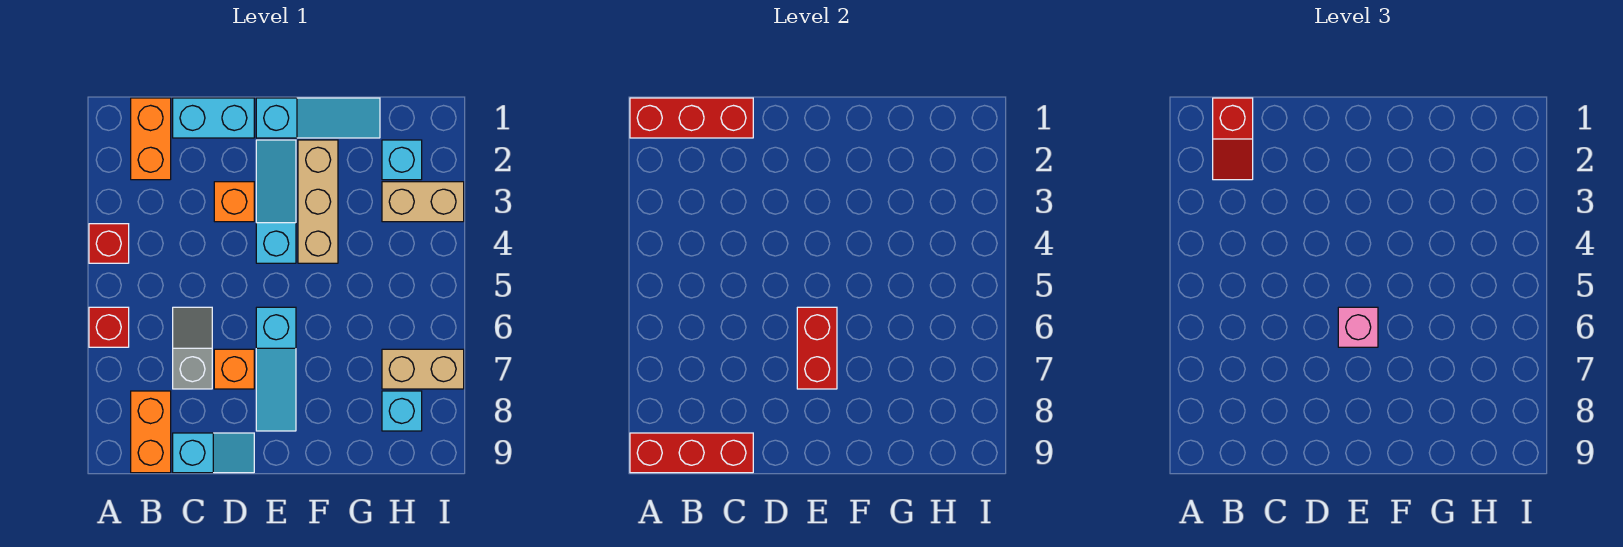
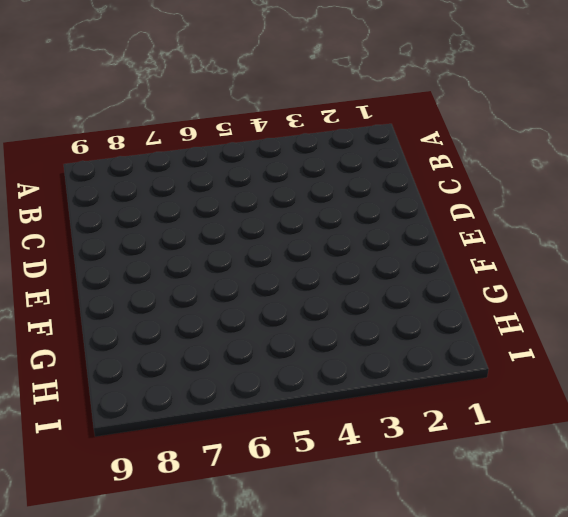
none -> red 1x1 brick [89,224,129,263]
none -> red 1x1 brick [89,307,129,347]
none -> orange 1x2 brick [131,98,171,180]

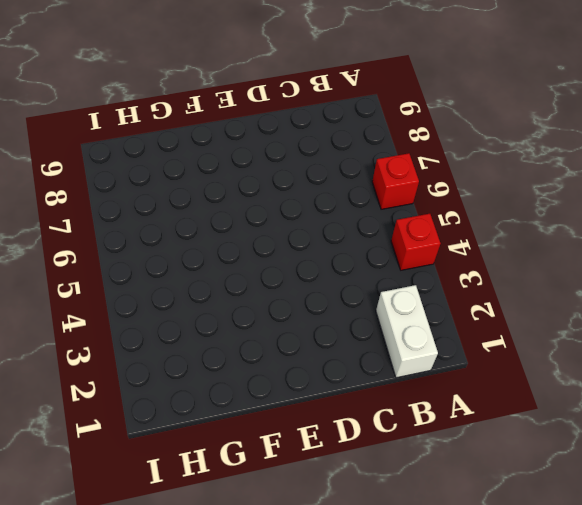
white 1x2 brick [376,285,438,378] -> orange 1x2 brick [131,98,171,180]
none -> orange 1x2 brick [131,391,171,473]
none -> cyan 1x2 brick [173,98,254,138]
none -> grey 1x2 slope [173,307,212,389]

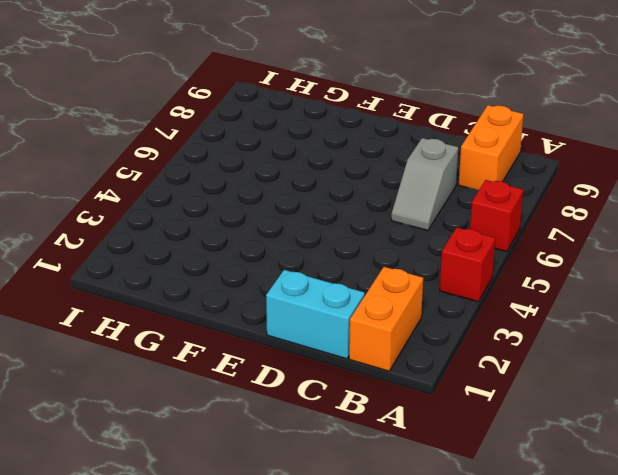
none -> cyan 1x2 slope [173,433,254,473]
none -> orange 1x1 brick [214,182,254,222]
none -> orange 1x1 brick [214,349,254,389]

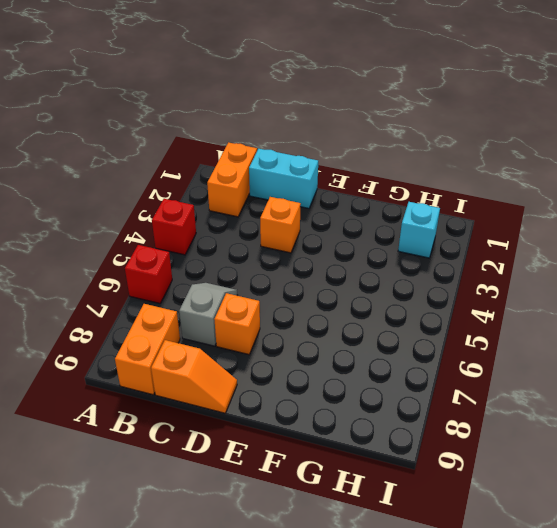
orange 1x2 slope [151,340,237,413] -> cyan 1x2 slope [173,433,254,473]
none -> cyan 1x3 slope [256,98,380,138]
none -> cyan 1x3 slope [256,140,296,263]
none -> cyan 1x3 slope [256,307,296,431]

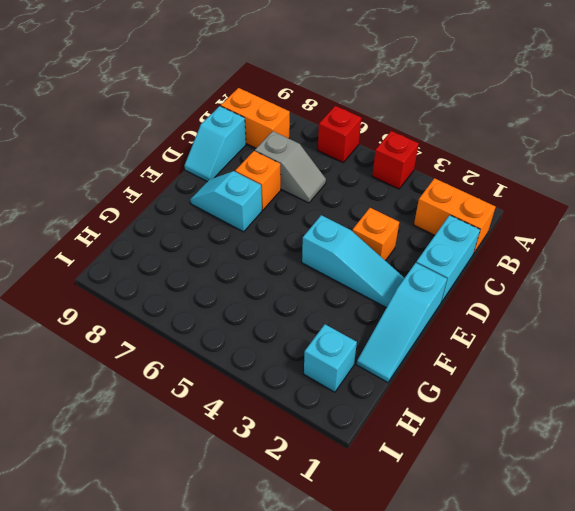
cyan 1x2 slope [190,171,262,232] -> cyan 1x3 slope [256,307,296,431]
none -> tan 1x3 brick [298,140,338,263]
none -> tan 1x2 brick [382,182,464,222]
none -> tan 1x2 brick [382,349,464,389]

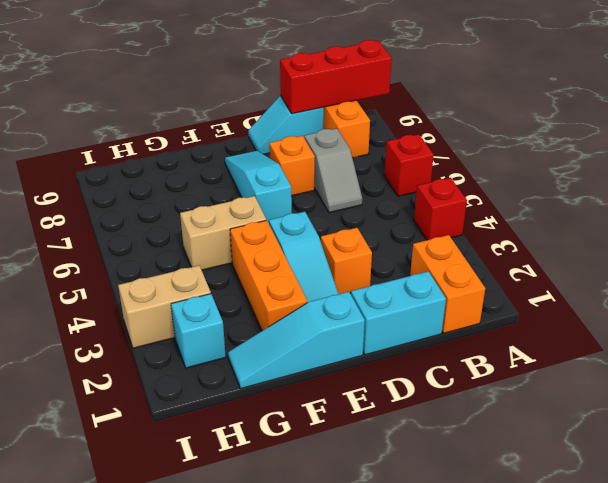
orange 1x3 brick [230,220,307,331] -> tan 1x3 brick [298,140,338,263]
tan 1x2 brick [180,196,266,270] -> tan 1x2 brick moved to [382,349,464,389]
none -> cyan 1x1 brick [382,391,422,431]
none -> red 1x3 brick [630,98,753,138]
none -> red 1x2 brick [797,307,837,389]

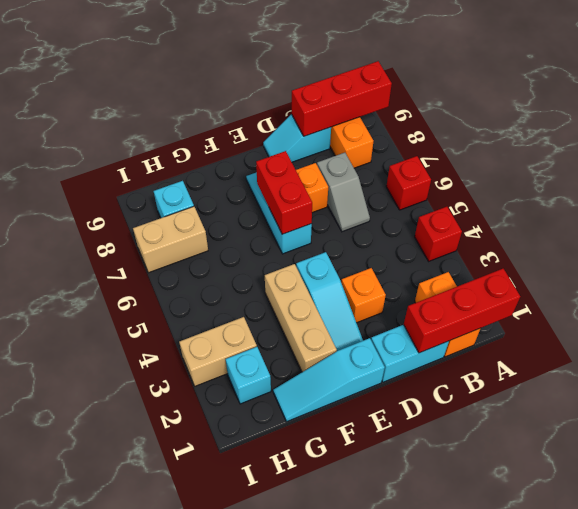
none -> red 1x2 slope [1213,98,1253,180]
none -> pink 1x1 brick [1338,307,1378,347]

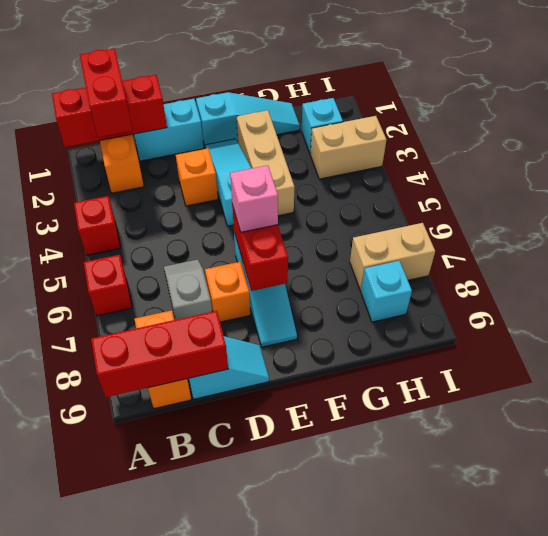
red 1x2 brick [80,49,133,137] -> red 1x2 slope [1213,98,1253,180]

